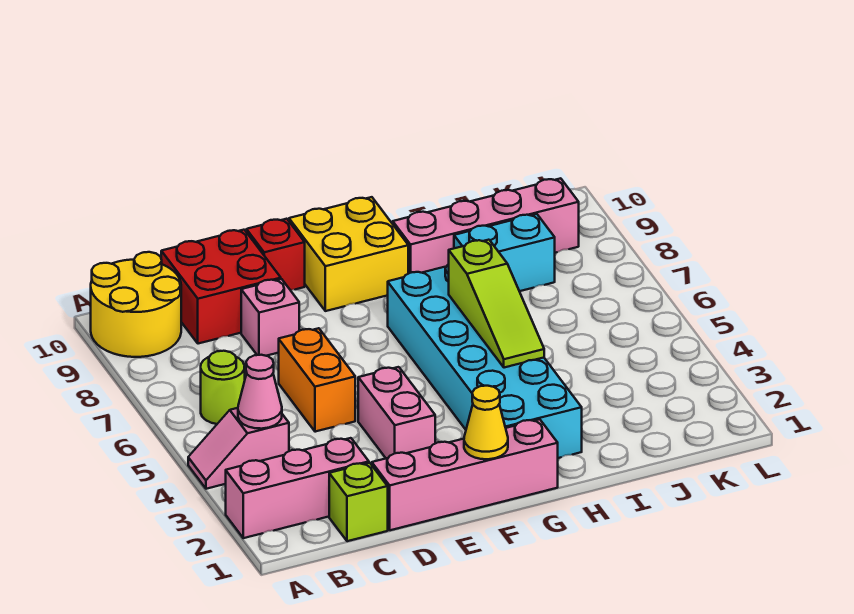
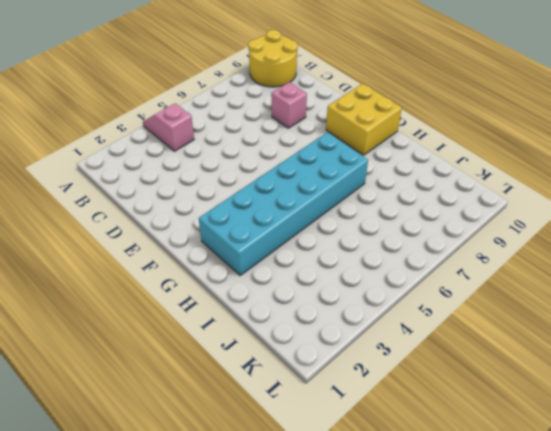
none -> pink 1x3 brick [226,438,369,538]
none -> lime 1x1 round brick [201,351,245,424]
none -> lime 1x1 brick [329,463,388,541]

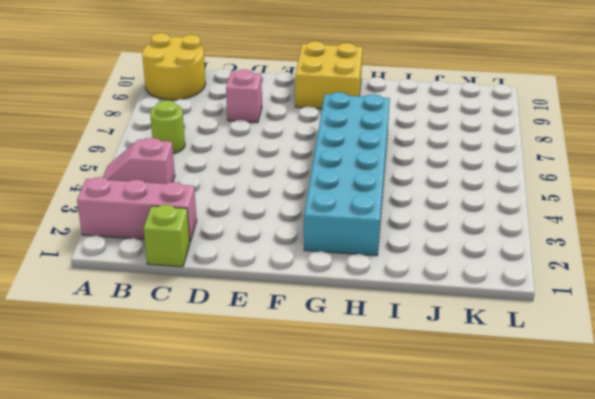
none -> red 2x2 brick [161,230,281,344]
none -> pink 1x4 brick [372,419,558,530]
none -> orange 1x2 brick [279,328,355,432]

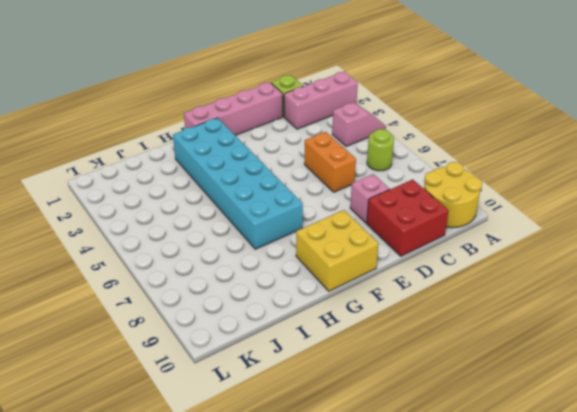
none -> pink 1x2 brick [358,367,435,458]
none -> red 1x1 brick [246,219,305,290]
none -> pink 1x4 brick [393,178,579,274]

